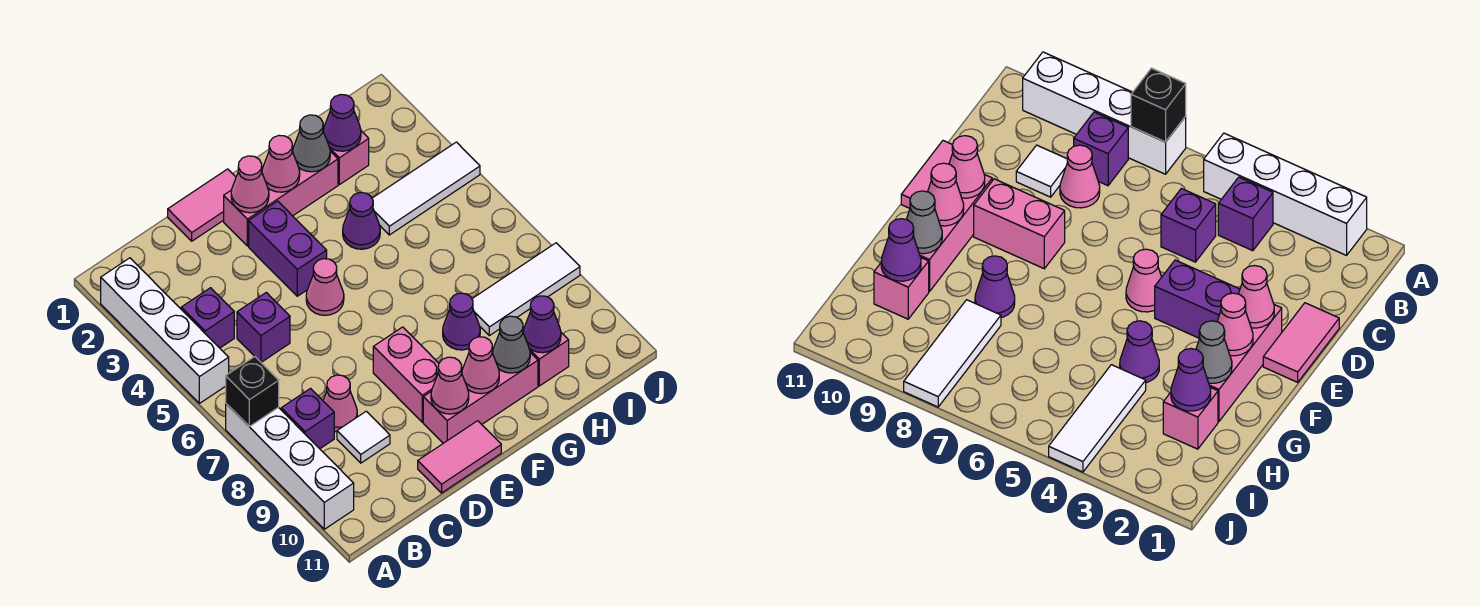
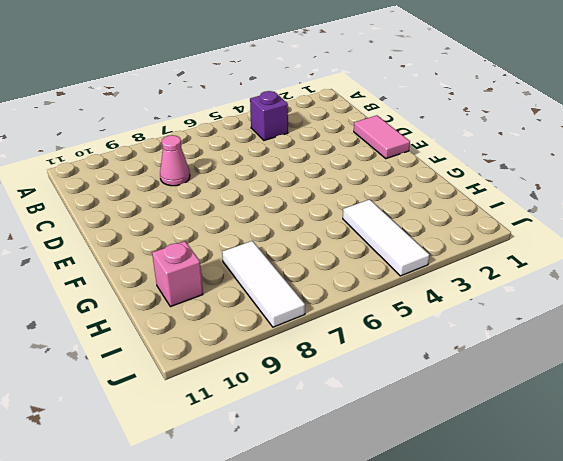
none -> white 1x4 brick [101,258,229,403]
none -> white 1x4 brick [226,404,354,529]
none -> purple 1x1 brick [281,389,334,449]

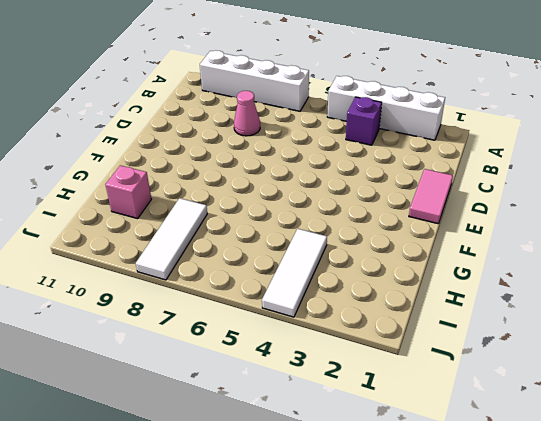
none -> purple 1x1 brick [281,389,334,449]
none -> purple 1x1 brick [237,292,290,362]
none -> white 1x1 tile [337,411,390,463]

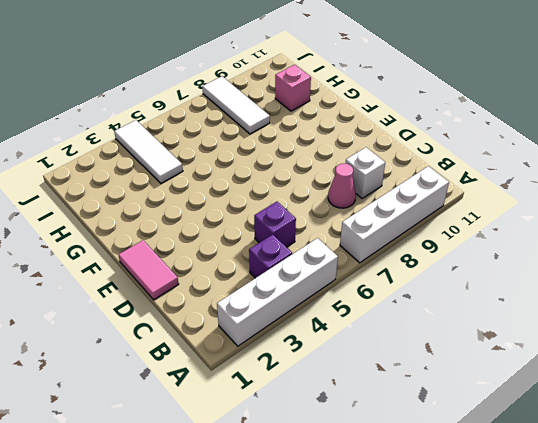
white 1x1 brick [345,147,385,198] -> white 1x1 tile [337,411,390,463]
none -> purple 1x1 brick [281,389,334,449]
none -> pink 1x2 tile [418,421,501,493]
none -> pink 1x3 brick [224,149,338,246]

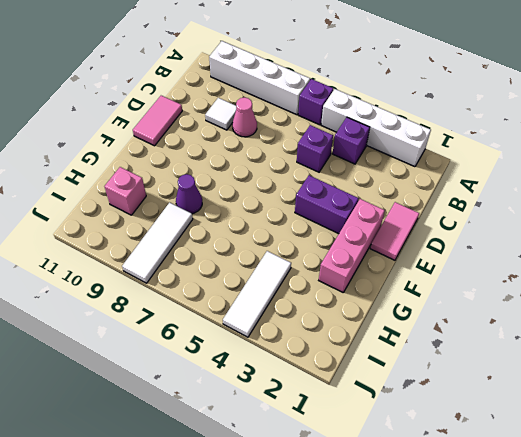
purple 1x1 brick [298,79,333,125] -> purple 1x1 brick moved to [281,389,334,449]
none -> pink 1x1 cone [306,259,344,315]
none -> pink 1x2 brick [373,327,439,422]
none -> pink 1x3 brick [423,351,538,443]

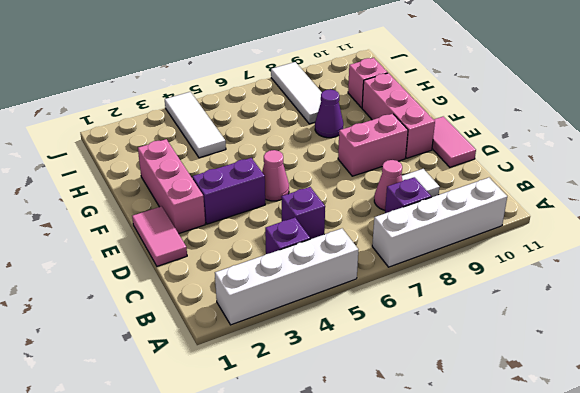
none -> purple 1x1 cone [343,193,380,249]
none -> pink 1x1 brick [323,129,369,185]
none -> black 1x1 brick [226,356,279,427]

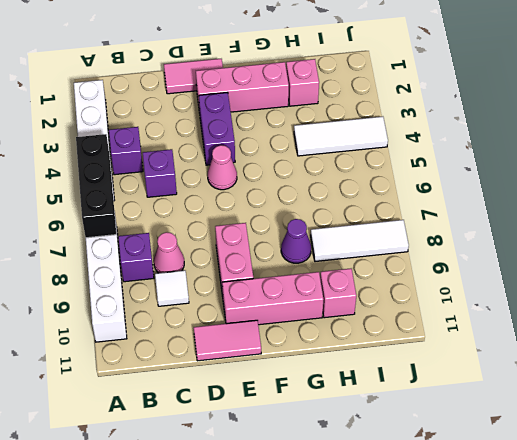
black 1x3 brick [76,134,116,238] -> black 1x1 brick [226,356,279,427]
none -> purple 1x1 cone [343,193,380,249]
none -> pink 1x1 cone [231,156,269,213]
none -> pink 1x1 cone [431,357,469,414]

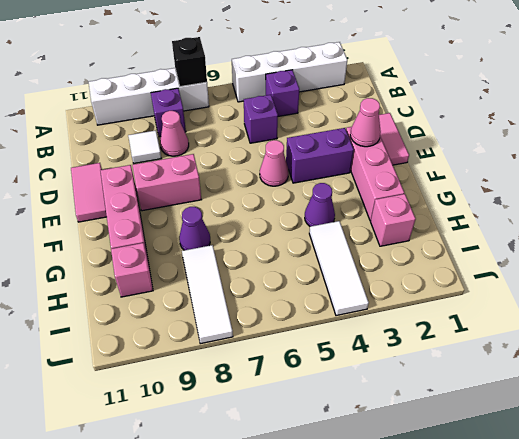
none -> pink 1x1 cone [431,357,469,414]
none -> pink 1x1 cone [262,135,300,192]
none -> pink 1x1 cone [462,337,499,394]

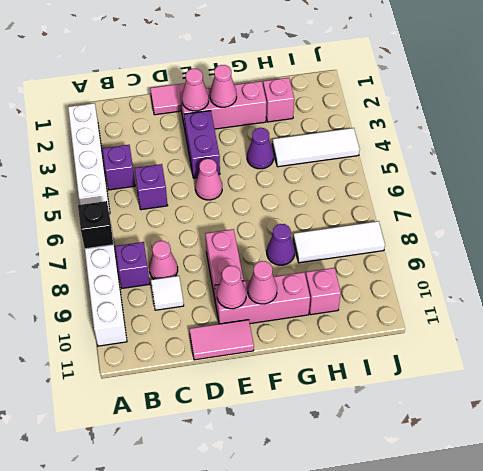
none -> grey 1x1 cone [293,115,330,172]
none -> grey 1x1 cone [493,316,530,373]
none -> purple 1x1 cone [323,95,361,151]

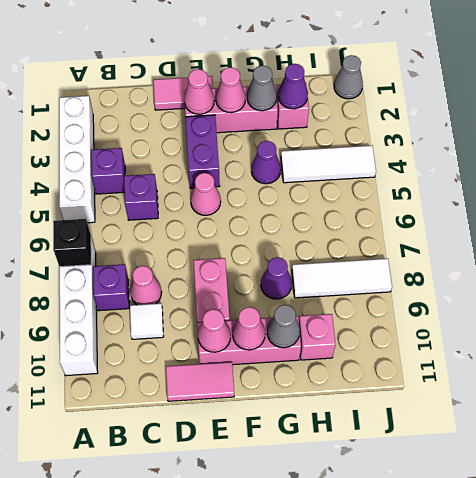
grey 1x1 cone [334,55,363,99] -> none
none -> purple 1x1 cone [523,296,561,353]

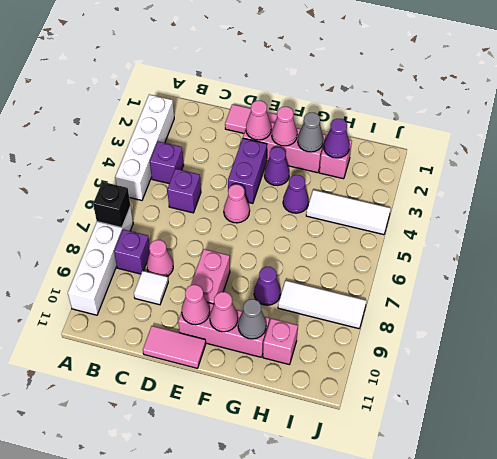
purple 1x1 cone [264,147,289,186] -> purple 1x1 cone moved to [523,296,561,353]

